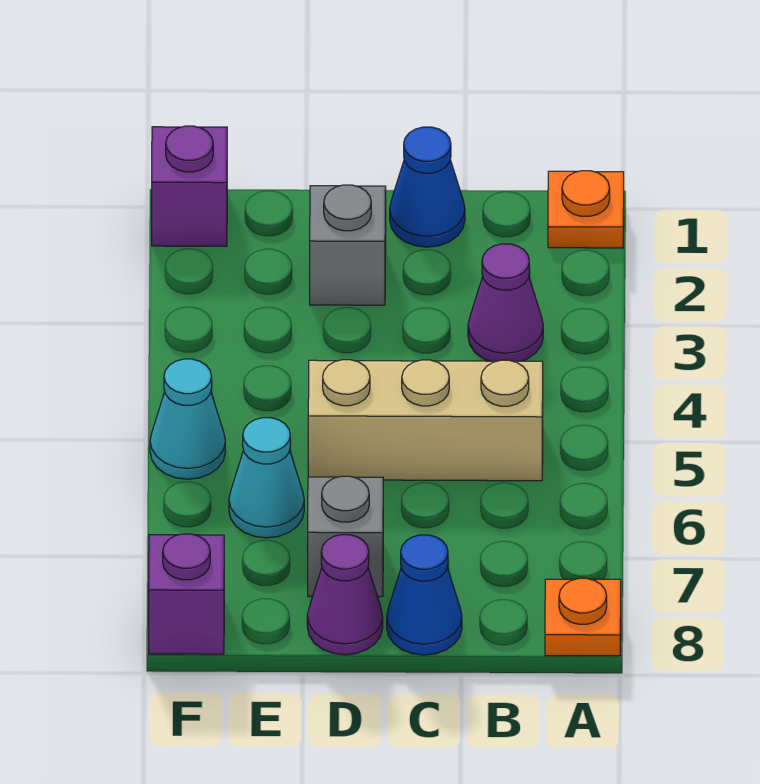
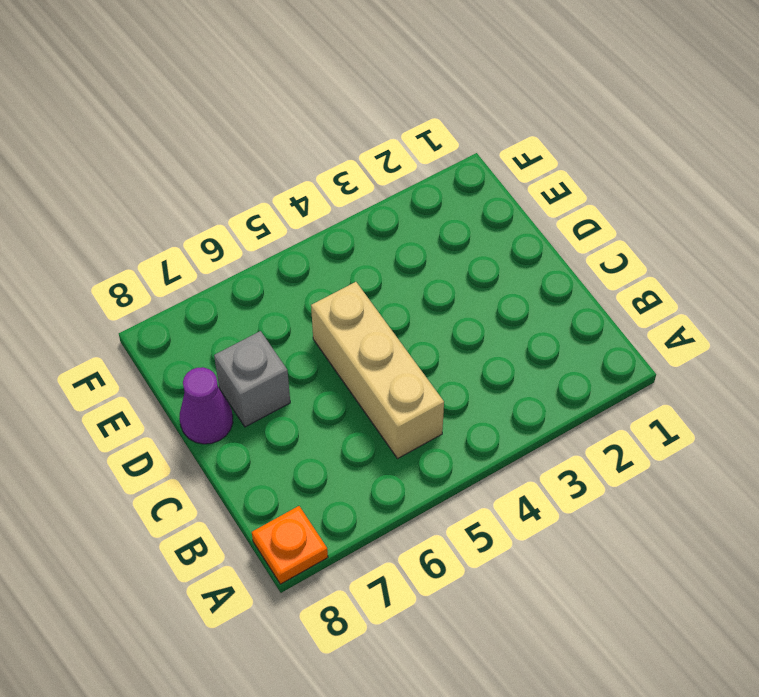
none -> orange 1x1 plate [548,171,624,248]
none -> purple 1x1 cone [468,244,543,361]
none -> blue 1x1 cone [390,127,465,247]

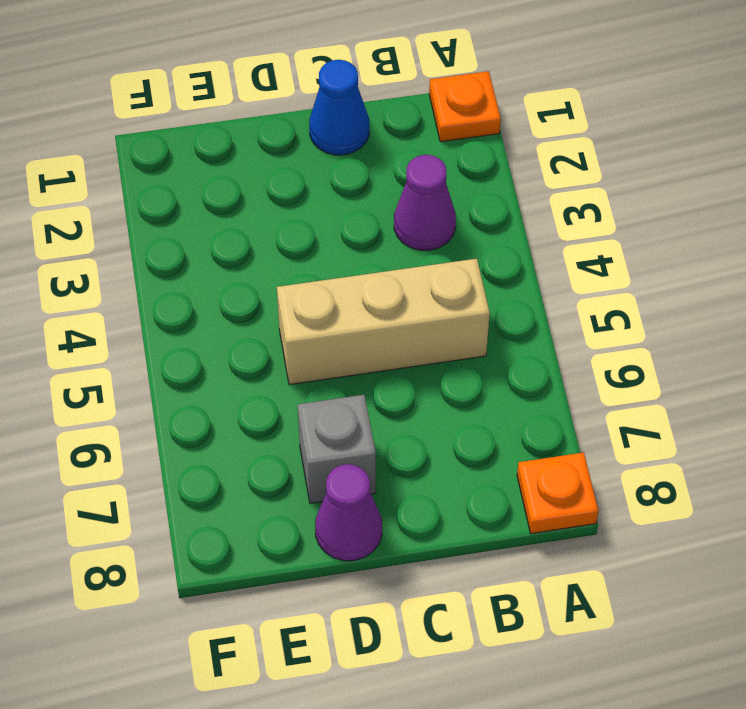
none -> blue 1x1 cone [387,535,462,655]
none -> grey 1x1 brick [310,185,386,305]
none -> cyan 1x1 cone [229,418,304,538]

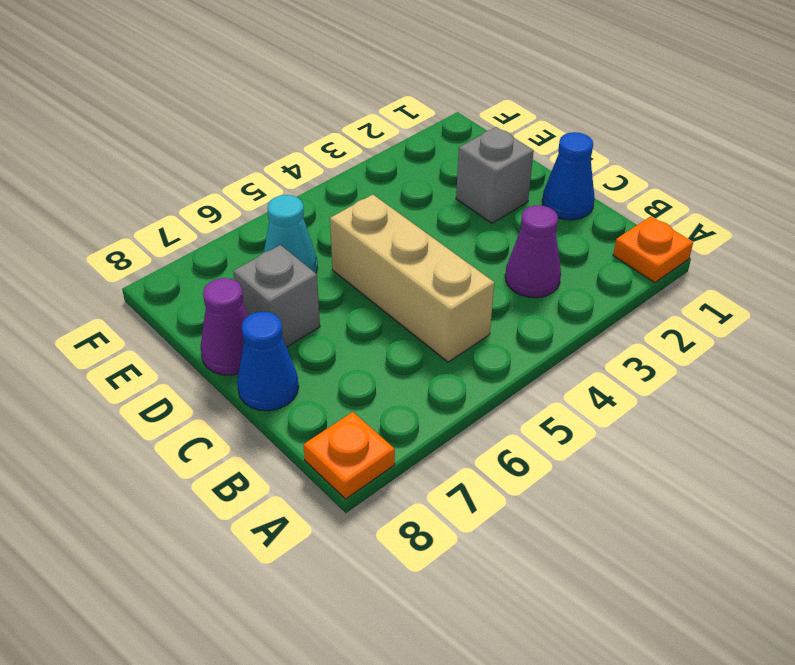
none -> purple 1x1 brick [152,126,227,246]
none -> cyan 1x1 cone [150,359,225,479]
none -> purple 1x1 brick [149,534,224,654]

